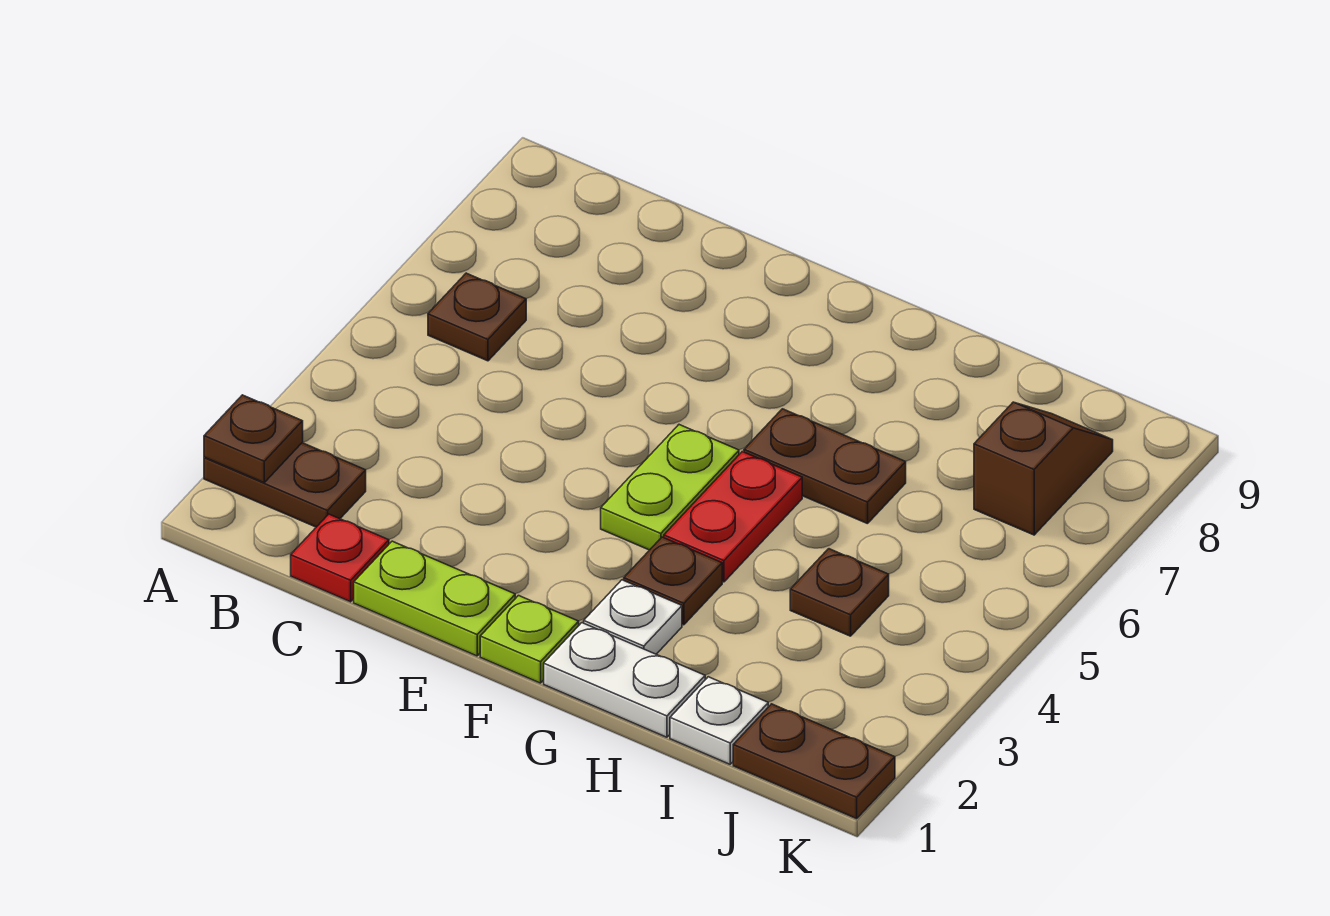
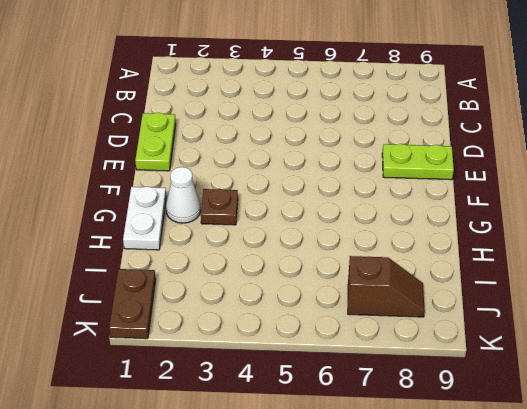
lime 1x2 plate [382,144,454,180] -> lime 1x2 plate moved to [601,425,739,550]
white 1x1 cone [166,167,201,223] -> white 1x1 plate [584,580,682,654]
none -> brown 1x2 plate [204,443,366,527]
none -> brown 1x1 plate [428,273,526,361]
none -> red 1x1 plate [291,514,389,602]

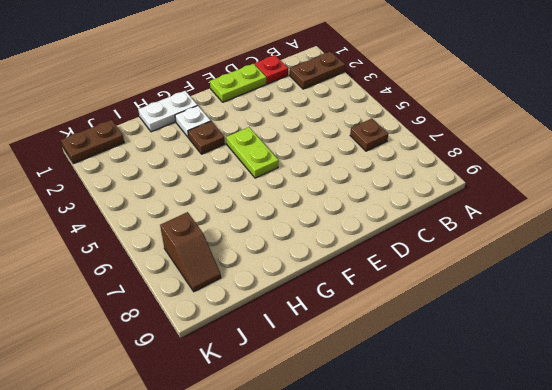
none -> lime 1x1 plate [480,596,579,683]
none -> red 1x2 plate [664,452,802,582]
none -> brown 1x2 plate [744,409,906,524]

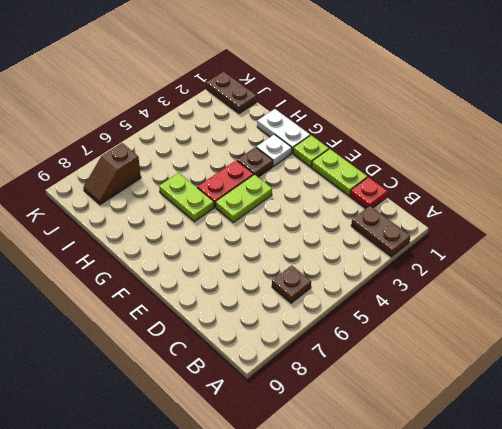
lime 1x2 plate [159,173,214,222] -> brown 1x2 plate [744,409,906,524]
none -> white 1x1 plate [670,677,768,764]
none -> brown 1x1 plate [790,549,889,636]
none -> brown 1x1 plate [204,395,303,483]

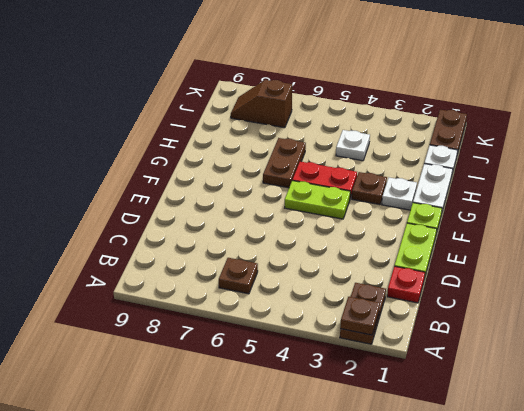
white 1x1 plate [336,130,370,161] -> brown 1x1 plate [790,549,889,636]

